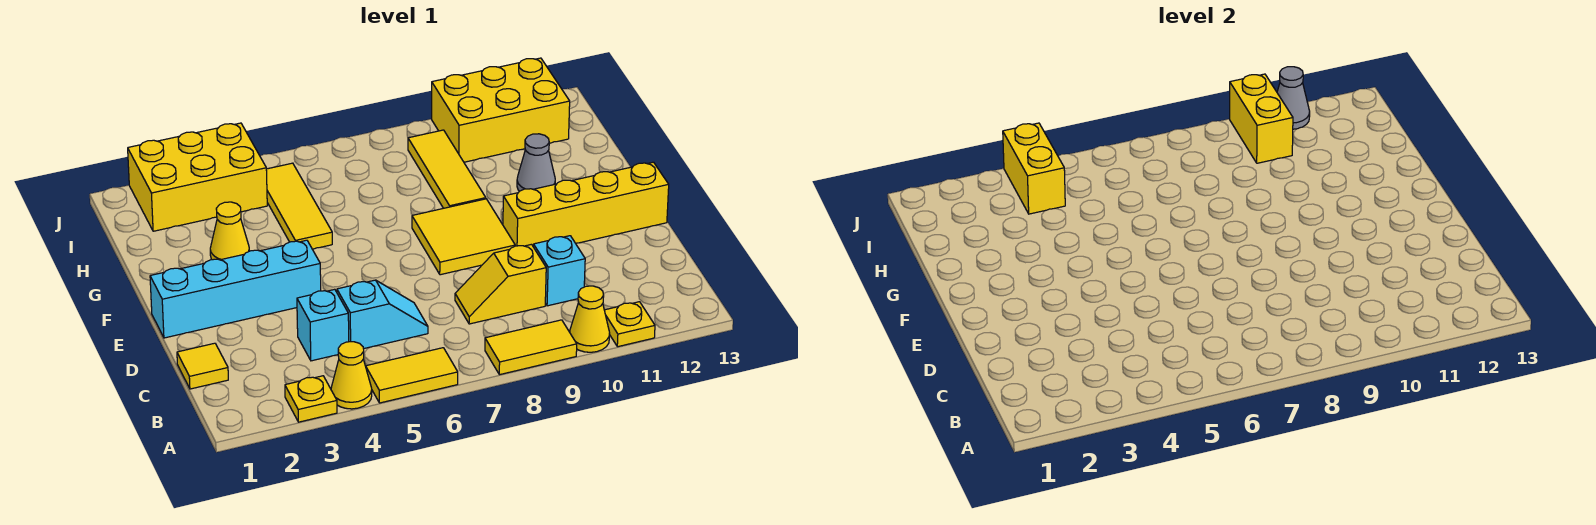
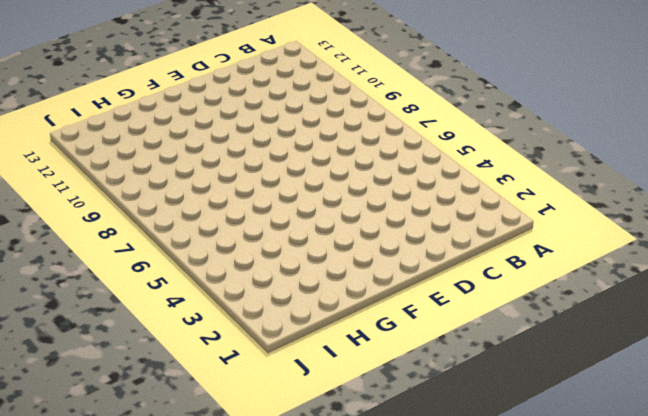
none -> yellow 1x1 plate [285,376,337,422]
none -> yellow 1x1 cone [331,342,372,409]
none -> yellow 1x2 tile [366,348,458,403]

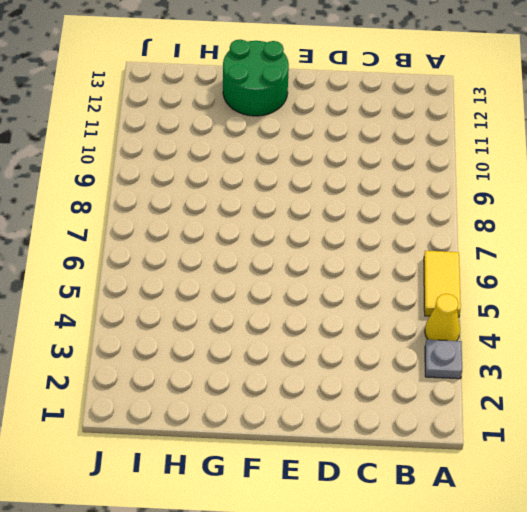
grey 1x1 plate [425,340,462,379] -> yellow 1x1 plate [285,376,337,422]
green 2x2 round brick [223,39,289,116] -> none
none -> yellow 1x2 tile [485,320,577,375]
none -> yellow 1x1 cone [570,286,610,352]
none -> yellow 1x1 plate [604,302,655,347]

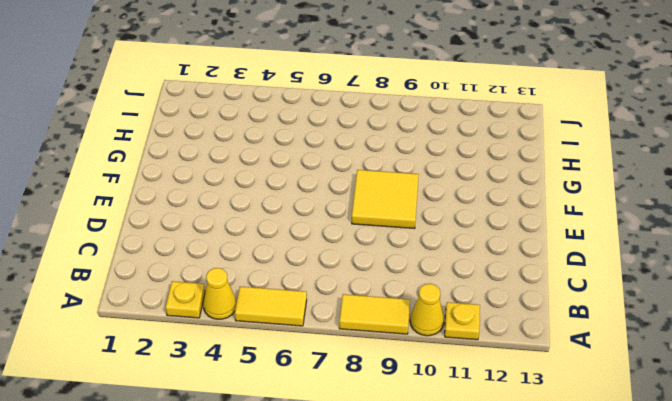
none -> yellow 1x1 tile [177,343,228,389]
none -> cyan 1x1 brick [297,289,349,361]
none -> cyan 1x2 slope [337,280,428,349]

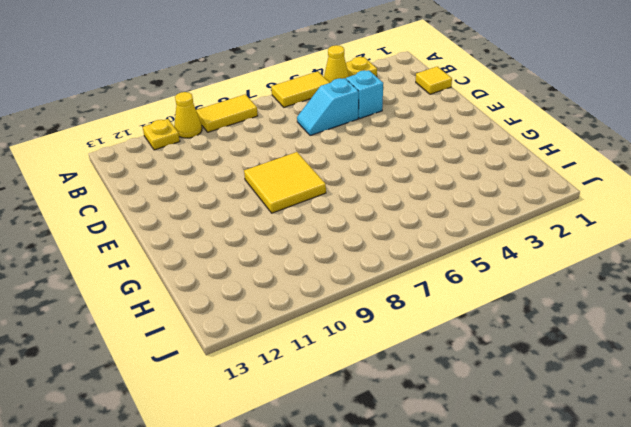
none -> yellow 1x2 slope [455,244,546,324]
none -> cyan 1x1 brick [533,236,585,306]
none -> cyan 1x4 brick [150,240,321,338]

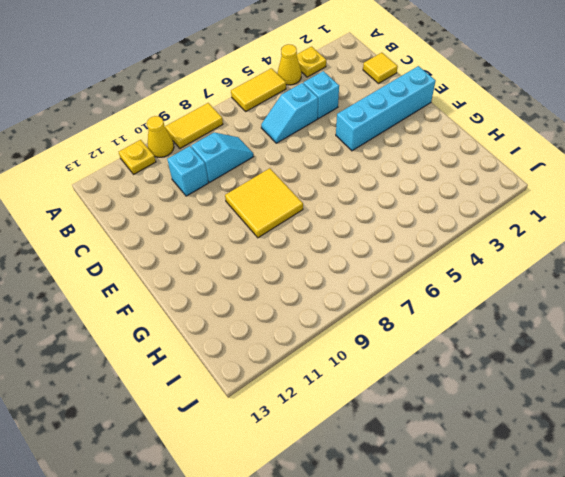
cyan 1x2 slope [191,133,253,182] -> yellow 1x2 slope [455,244,546,324]
none -> yellow 1x4 brick [503,162,669,246]
none -> yellow 1x1 cone [210,202,249,260]
none -> yellow 1x3 tile [266,163,332,249]

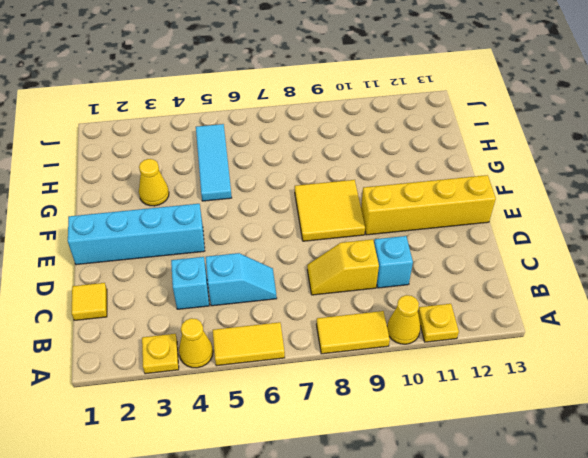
cyan 1x3 tile [196,124,232,201] -> yellow 1x3 tile [266,163,332,249]
none -> yellow 1x3 tile [408,130,486,208]
none -> grey 1x1 cone [517,134,555,191]
none -> yellow 2x3 brick [128,123,267,231]

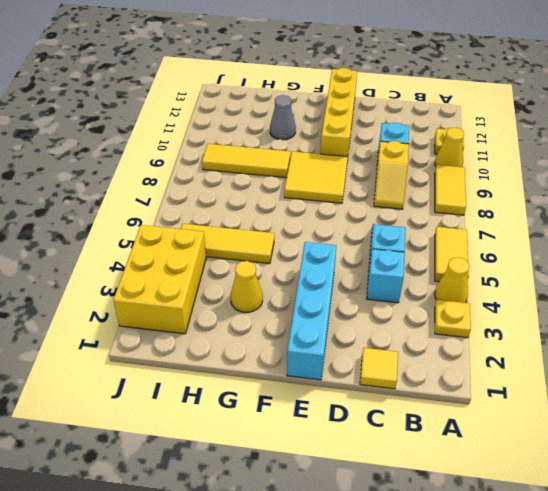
none -> yellow 2x3 brick [432,58,570,162]
none -> yellow 1x2 brick [1003,123,1065,214]
none -> yellow 1x2 brick [1230,74,1293,163]

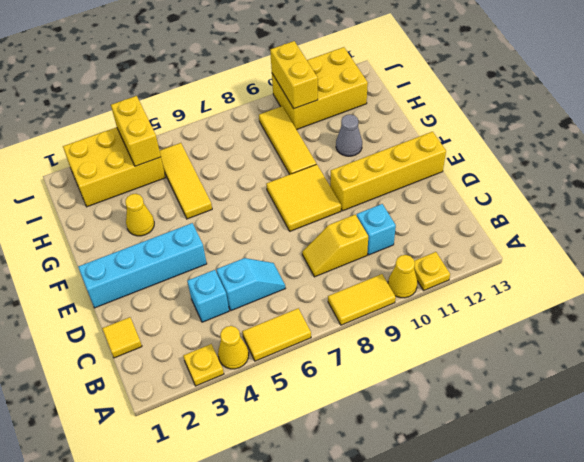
none -> grey 1x1 cone [1277,67,1310,129]

